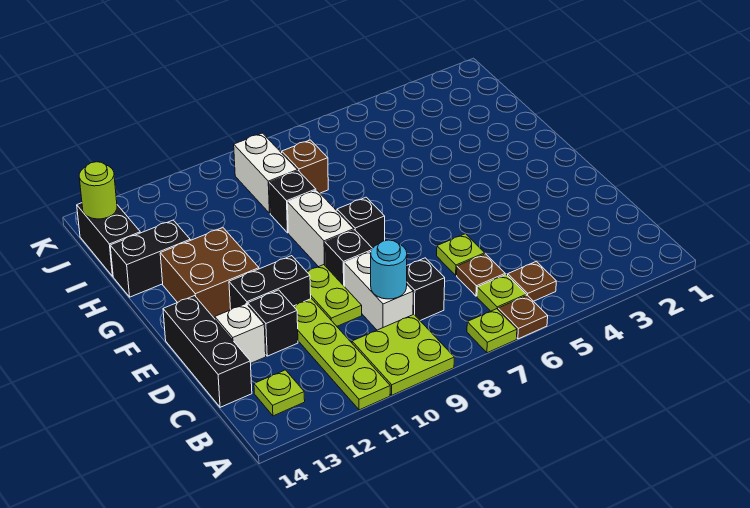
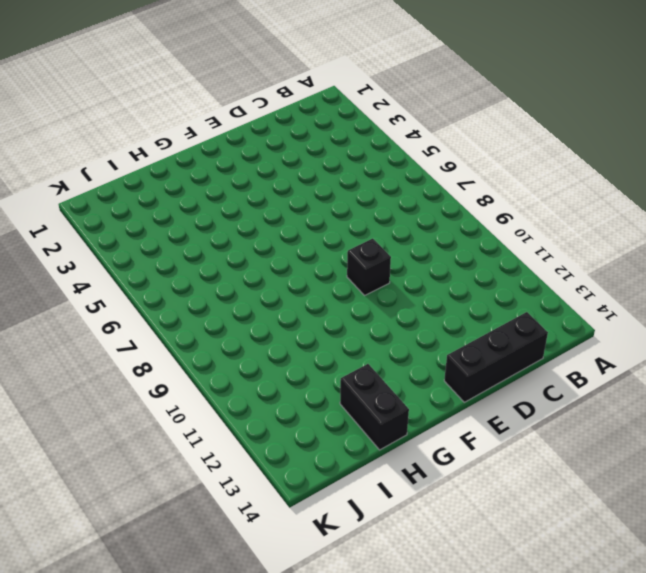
none -> brown 1x1 plate [498,295,548,339]
none -> lime 1x1 plate [467,309,517,353]
none -> lime 2x2 plate [352,314,454,395]

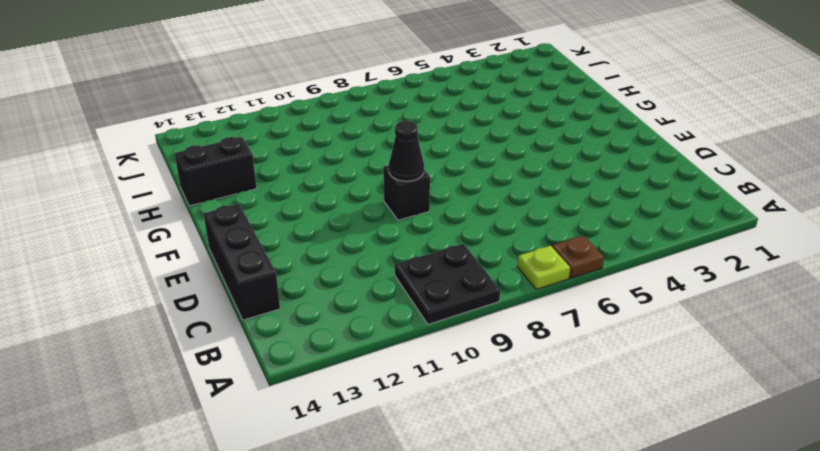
black 2x2 plate [395,244,500,324] -> lime 2x2 plate [352,314,454,395]
black 1x1 cone [389,121,424,181] -> none
none -> lime 1x4 plate [294,299,390,410]
none -> brown 1x1 plate [508,261,556,301]
none -> lime 1x1 plate [477,275,526,311]

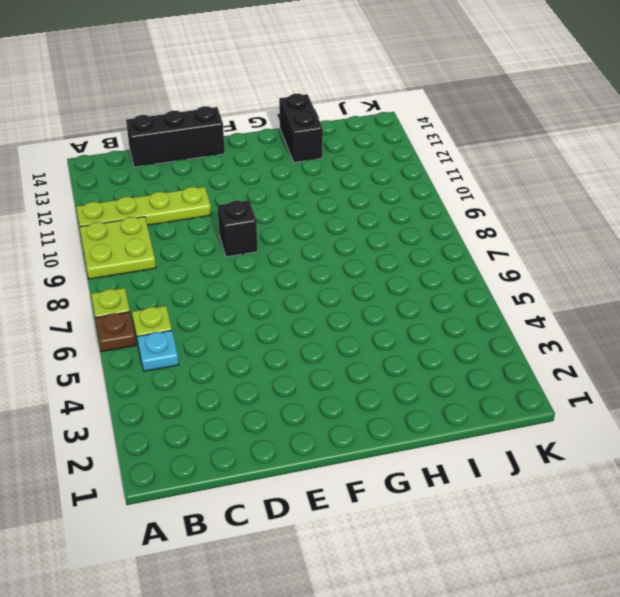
cyan 1x1 plate [137,330,179,371] -> brown 1x1 plate [508,261,556,301]
none -> lime 1x1 plate [254,370,305,416]
none -> brown 1x1 plate [457,254,505,296]
none -> black 1x1 brick [407,258,445,321]

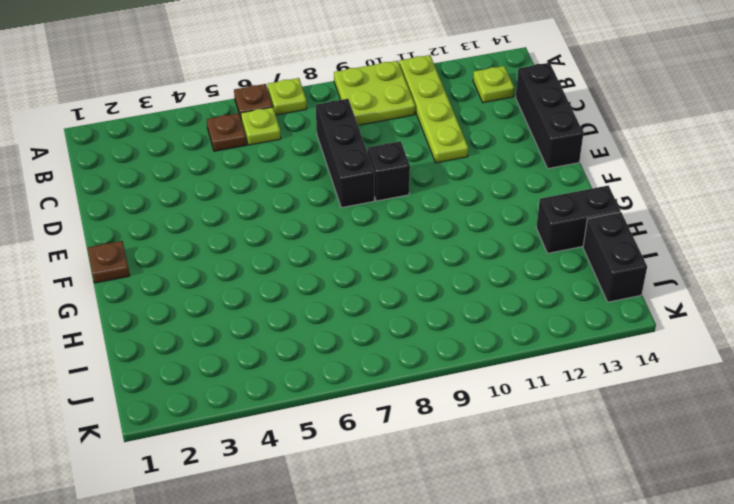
black 1x3 brick [316,99,375,208] -> black 1x1 brick [407,258,445,321]
brown 1x1 plate [88,241,130,283] -> brown 1x1 plate moved to [457,254,505,296]
none -> white 1x2 brick [344,252,413,330]
none -> lime 1x1 plate [437,234,485,275]
none -> lime 1x2 plate [307,265,362,326]

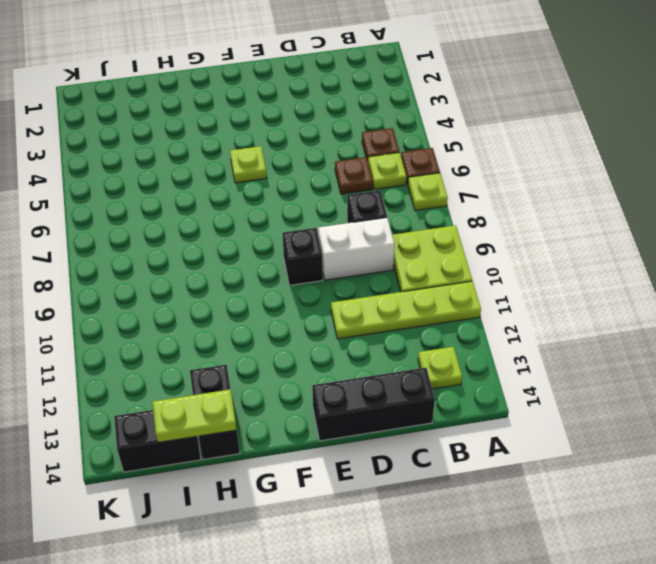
lime 1x1 plate [230,146,267,183] -> lime 1x1 plate moved to [437,234,485,275]
lime 1x2 plate [152,389,237,442] -> lime 1x2 plate moved to [307,265,362,326]
none -> black 1x1 brick [248,290,298,356]
none -> white 1x1 brick [215,304,266,363]
none -> black 1x2 brick [229,256,311,309]

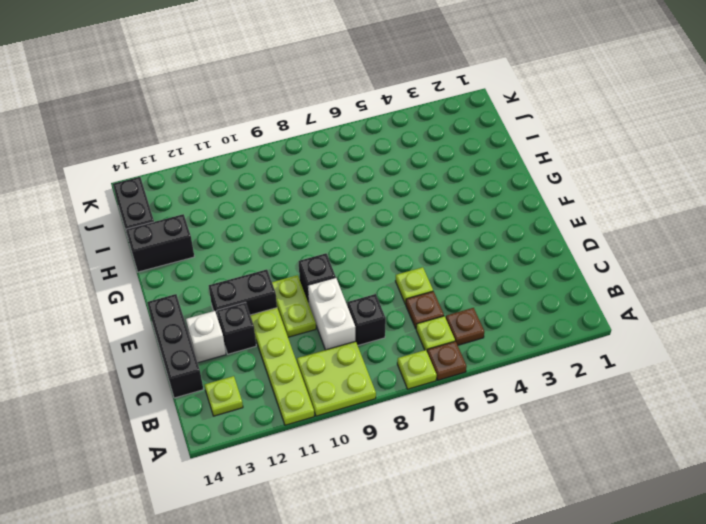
none -> black 1x1 brick [337,197,385,248]
none -> white 1x2 brick [287,190,354,267]
none -> brown 2x2 brick [160,228,259,319]

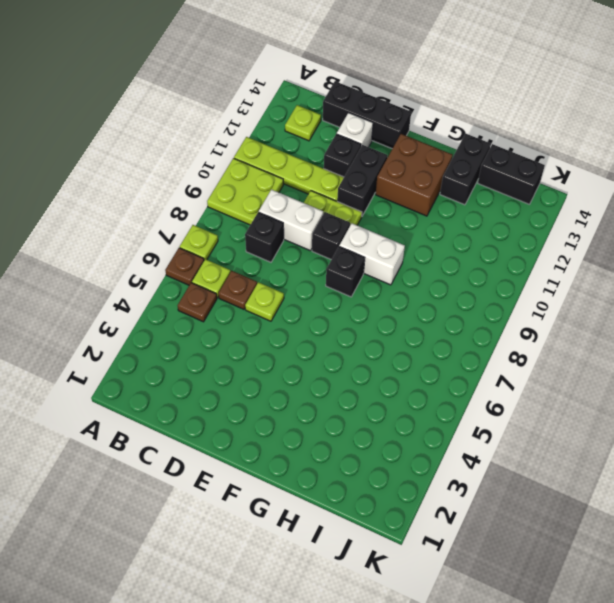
none -> black 1x1 brick [269,171,316,233]
none -> brown 1x1 brick [282,140,328,193]
none -> white 1x2 brick [234,133,298,213]

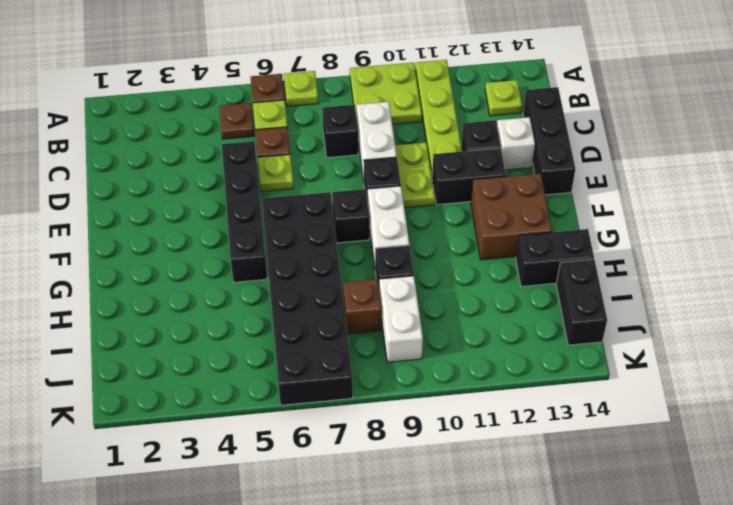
black 1x4 brick [222,141,267,282] -> none
black 2x6 brick [262,192,353,405] -> none
none -> cyan 1x1 round brick [371,240,407,299]
none -> lime 1x1 round brick [79,162,117,219]

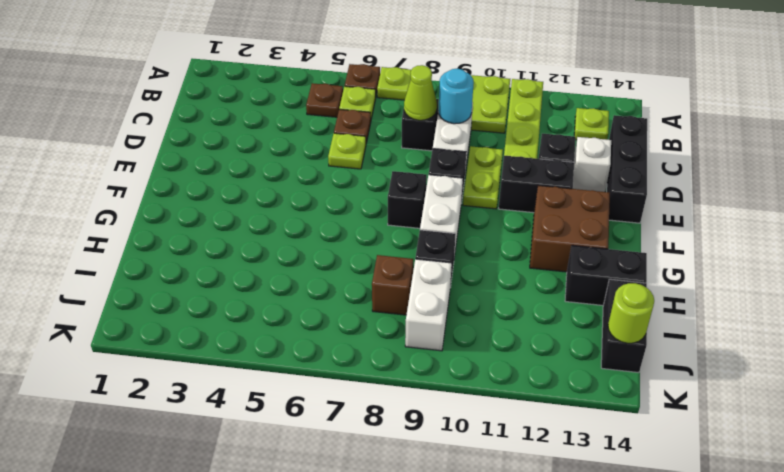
lime 1x1 cone [404,65,437,120] -> none

